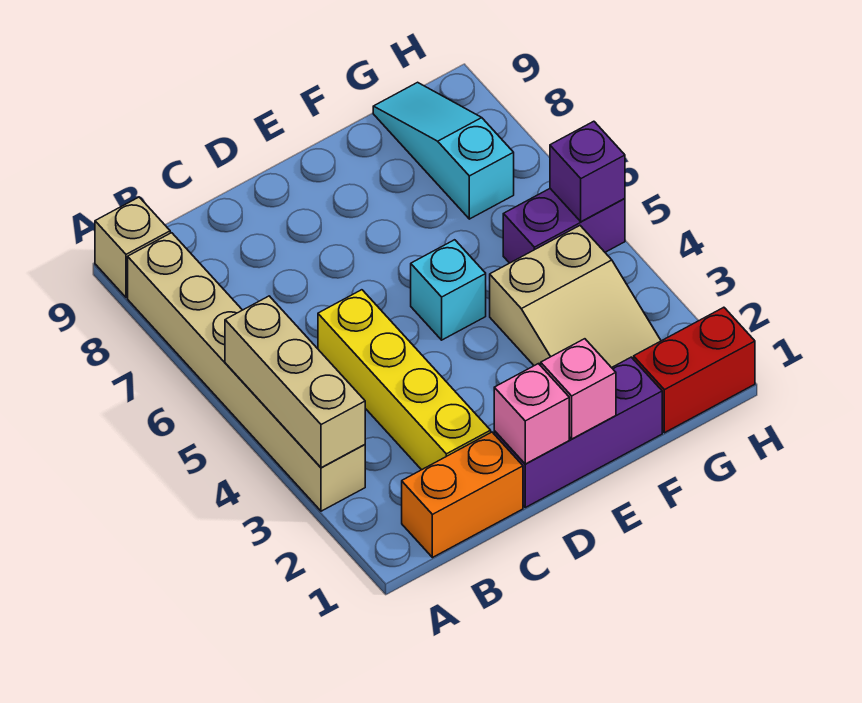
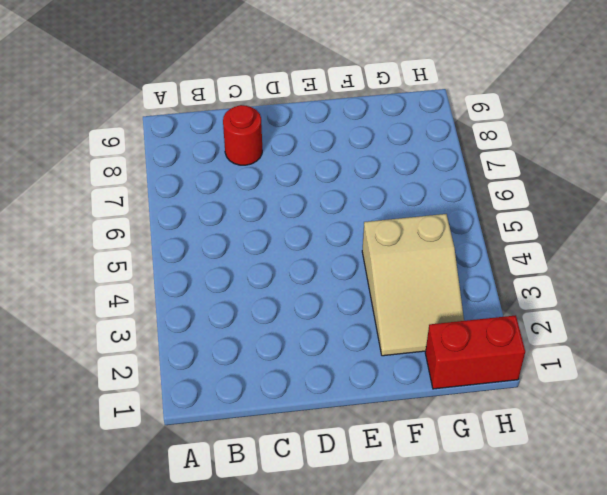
red 1x1 round brick [223,105,262,165] -> none
none -> tan 1x6 brick [128,233,365,511]
none -> tan 1x1 brick [95,197,170,297]
none -> orange 1x2 brick [402,432,523,558]

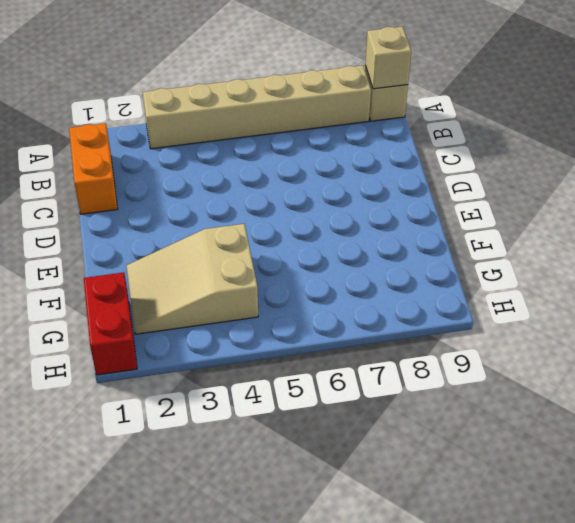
tan 1x1 brick [365,27,411,89] -> none
none -> yellow 1x4 brick [318,290,491,470]
none -> purple 1x3 brick [494,357,662,507]
none -> cyan 1x1 brick [411,240,486,340]

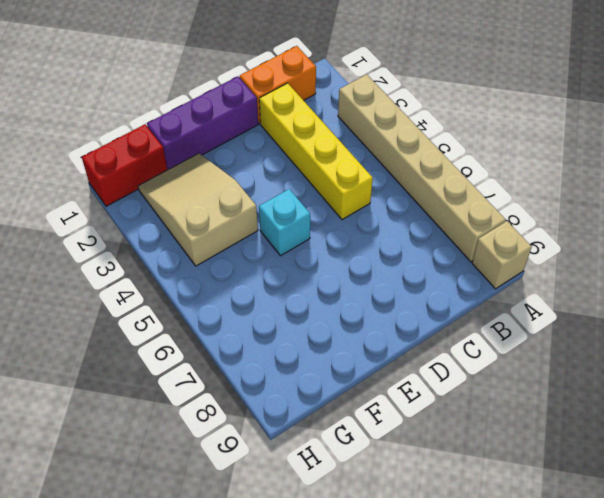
none -> purple 1x2 brick [503,189,625,263]
none -> cyan 1x3 slope [373,82,514,219]
none -> tan 1x3 brick [225,296,365,468]

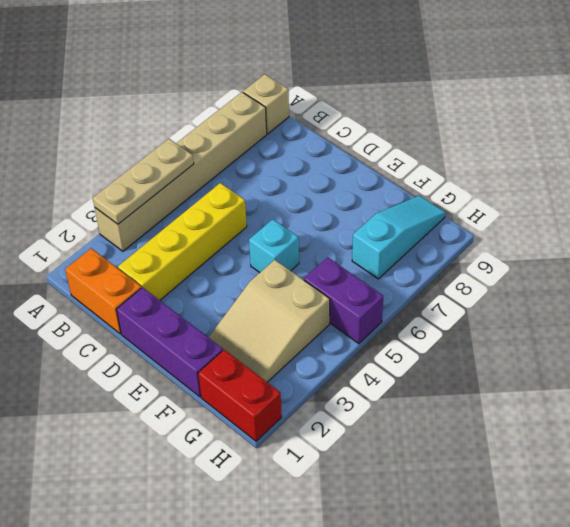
tan 1x3 plate [93,139,194,224] -> tan 1x3 brick [225,296,365,468]
none -> pink 1x1 brick [494,364,569,464]
none -> pink 1x1 brick [541,339,616,439]
none -> purple 1x1 brick [550,121,625,222]

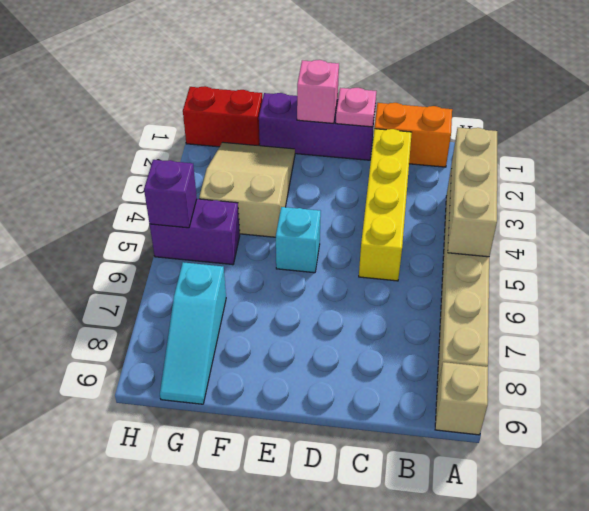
pink 1x1 plate [336,88,376,127] -> pink 1x1 brick [494,364,569,464]

